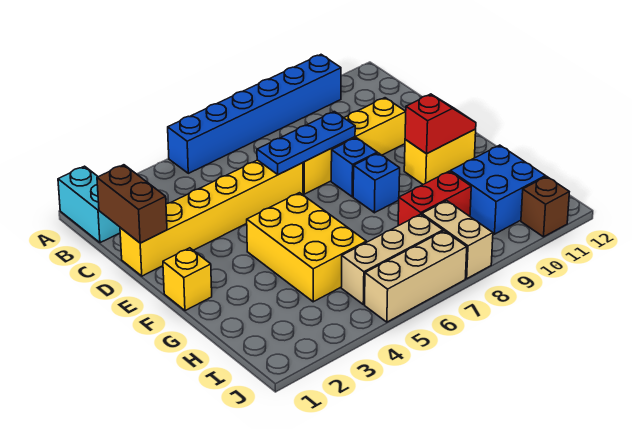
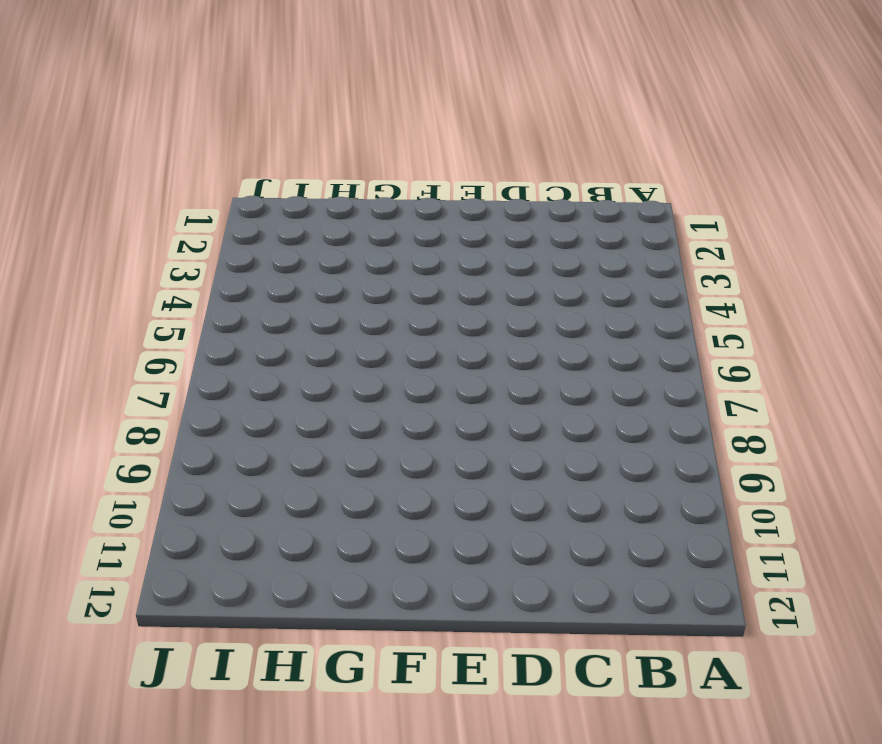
none -> cyan 1x2 brick [58,166,120,243]
none -> blue 1x6 brick [168,55,341,173]
none -> yellow 1x6 brick [120,160,303,276]

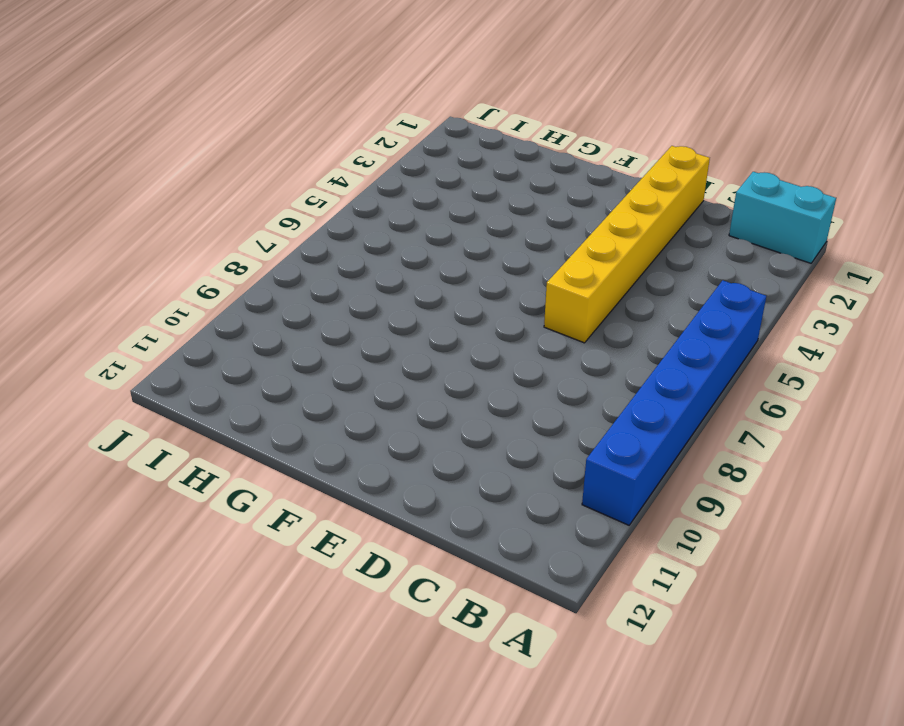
none -> yellow 1x4 brick [303,98,406,194]
none -> blue 1x1 brick [331,138,377,197]
none -> yellow 1x1 brick [163,248,212,311]

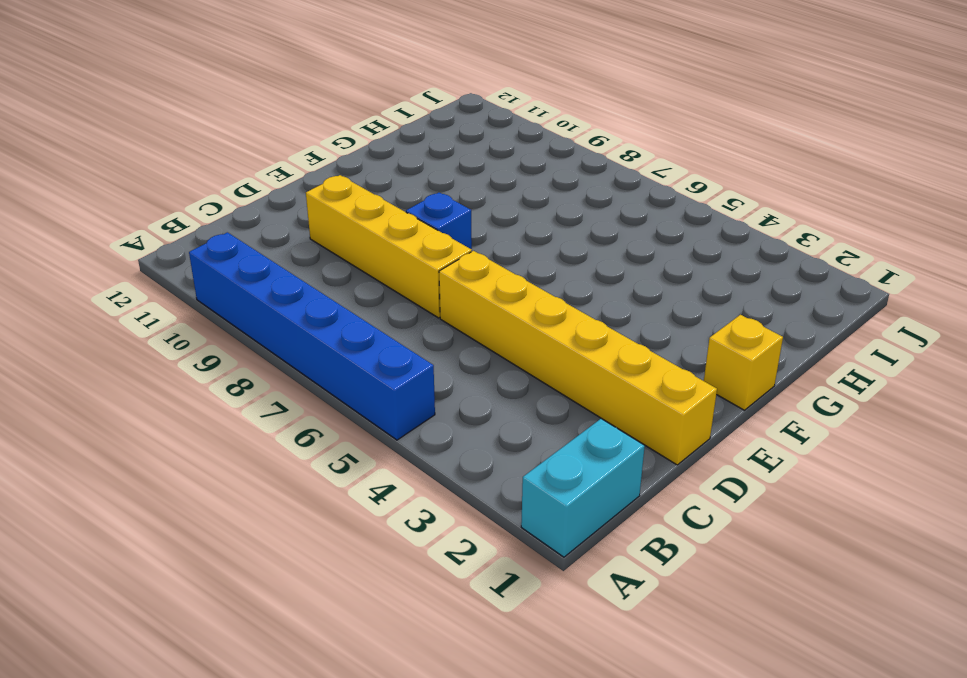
none -> yellow 2x3 brick [247,193,366,302]
none -> blue 1x1 brick [353,153,400,213]
none -> yellow 1x2 brick [404,129,476,184]

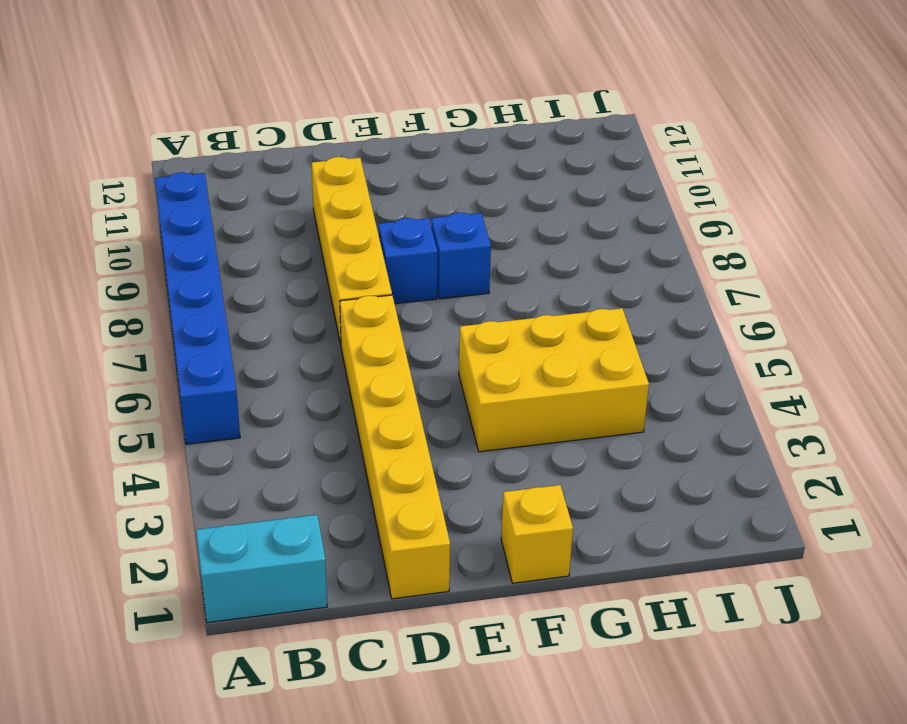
none -> yellow 1x2 brick [404,129,476,184]
none -> red 1x2 brick [398,171,471,226]
none -> blue 2x2 brick [450,145,545,234]

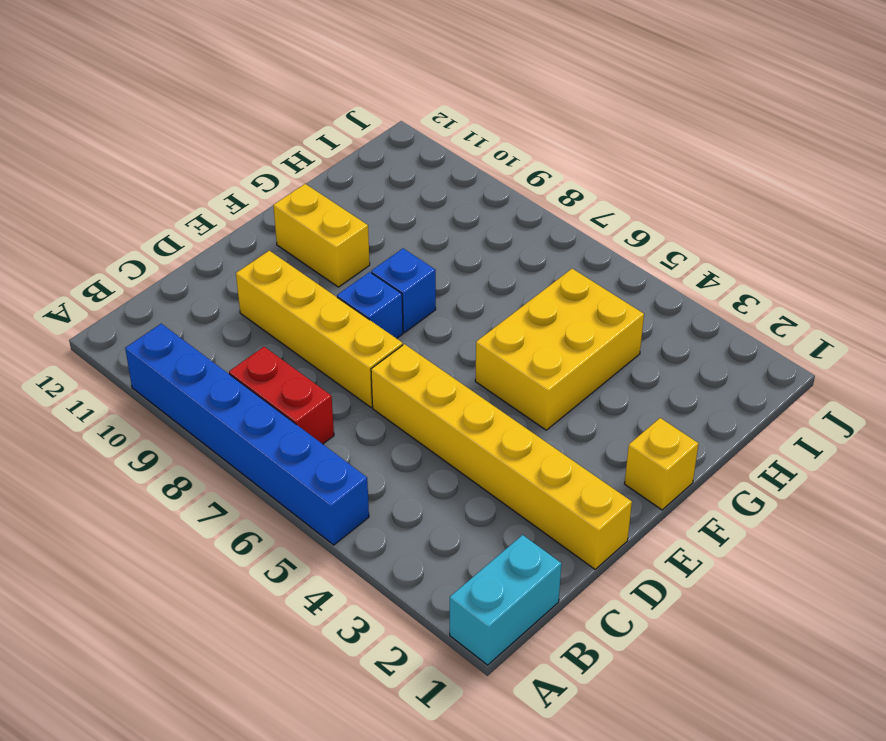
red 1x2 brick [229,347,334,444] -> red 1x2 brick moved to [398,171,471,226]
none -> blue 2x2 brick [450,145,545,234]
none -> tan 1x3 brick [341,214,443,305]
none -> tan 1x2 brick [422,201,493,279]

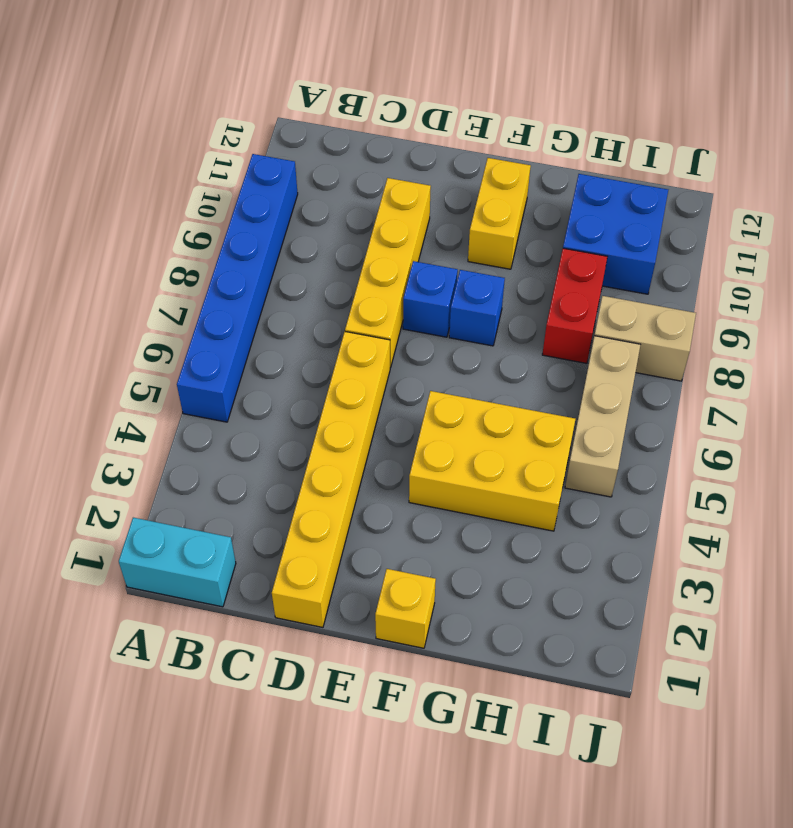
none -> tan 1x3 brick [365,231,467,322]
none -> brown 1x1 brick [521,176,569,237]
none -> brown 1x2 brick [97,165,167,243]

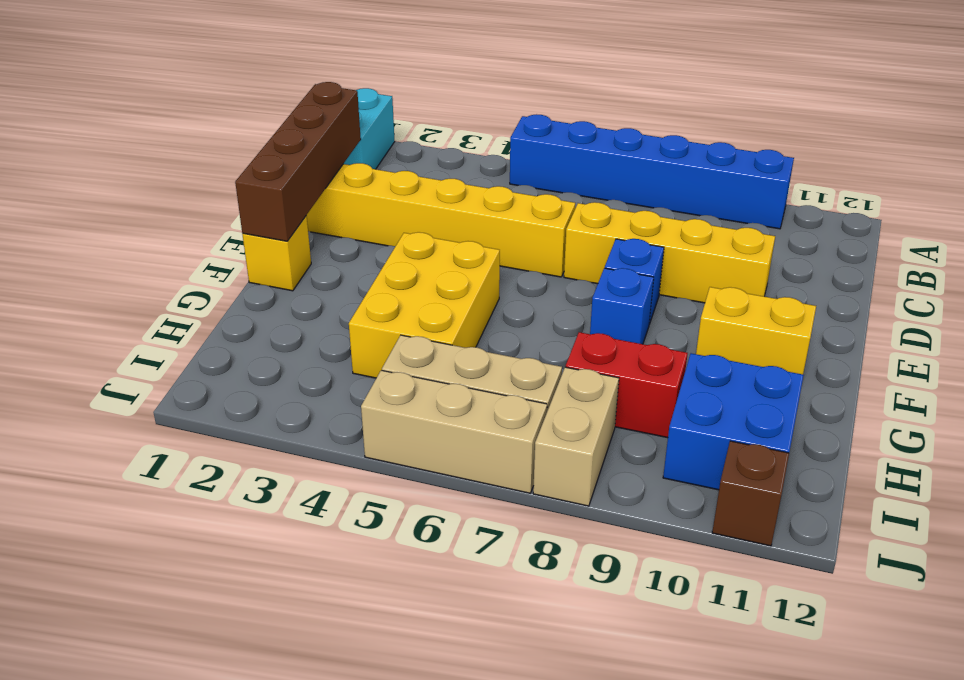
brown 1x4 brick [235,82,361,241] -> brown 1x2 brick [97,165,167,243]
none -> blue 1x3 plate [257,112,355,175]
none -> red 1x2 slope [405,94,476,154]

